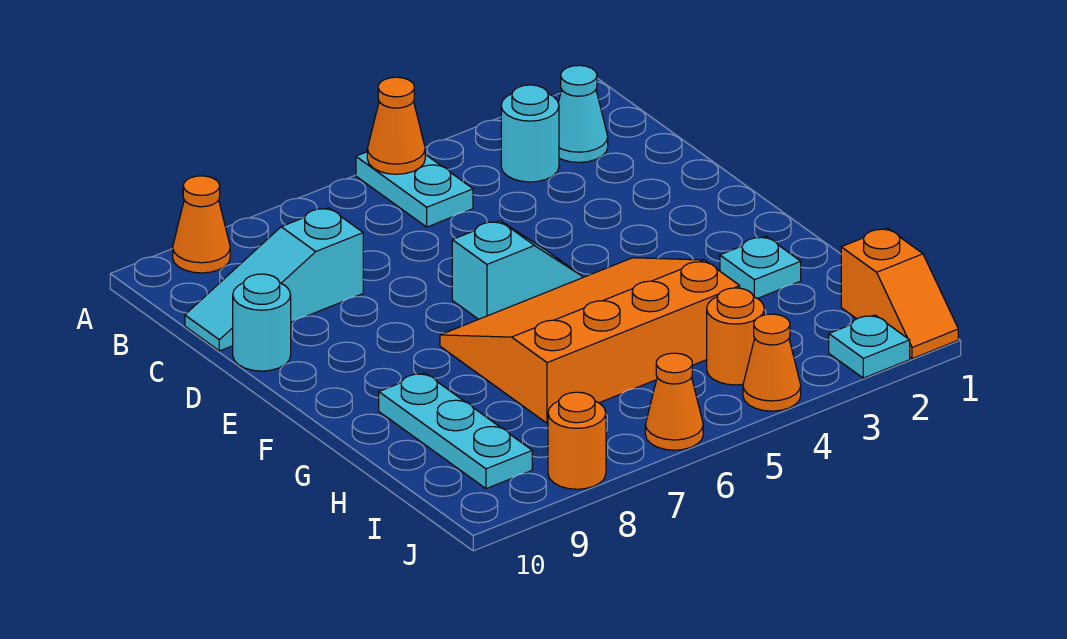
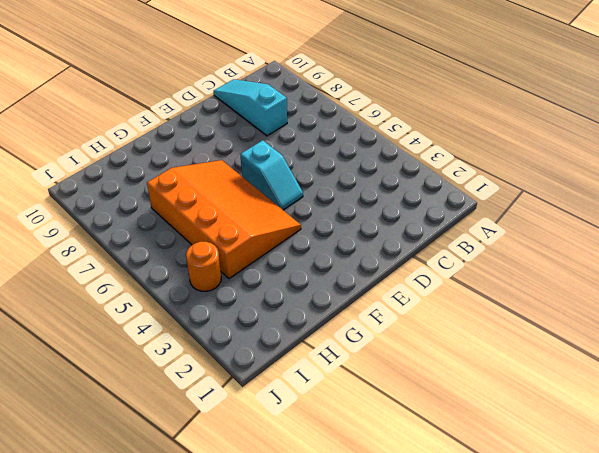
none -> cyan 1x2 plate [356,152,473,227]
none -> orange 1x1 cone [173,176,230,273]
none -> cyan 1x1 cone [558,65,608,162]

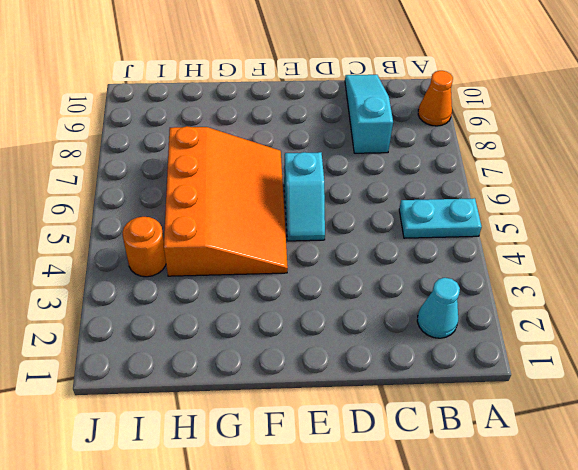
none -> cyan 1x1 round brick [501,85,559,182]
none -> cyan 1x1 round brick [233,274,291,371]
none -> cyan 1x1 plate [720,236,801,299]

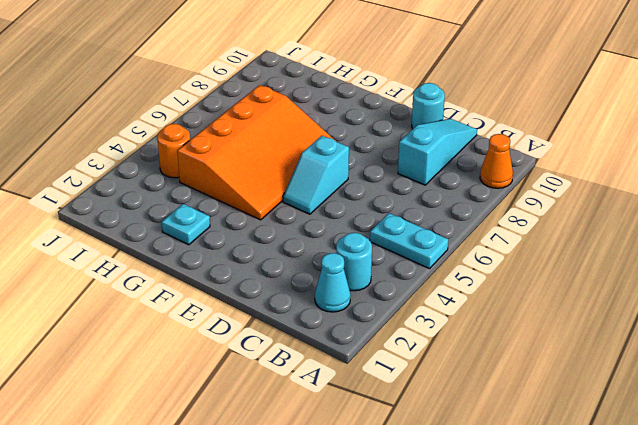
none -> cyan 1x3 plate [379,373,532,489]
none -> orange 1x2 slope [841,228,958,359]
none -> cyan 1x1 plate [829,315,910,378]

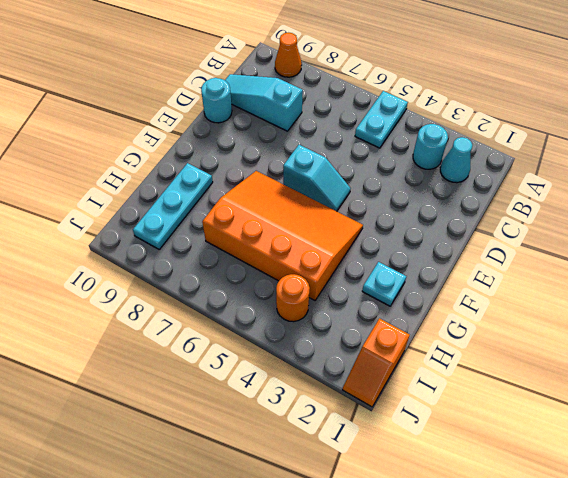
none -> cyan 1x1 plate [829,315,910,378]
none -> orange 1x1 cone [743,314,801,411]
none -> orange 1x1 cone [645,353,703,450]

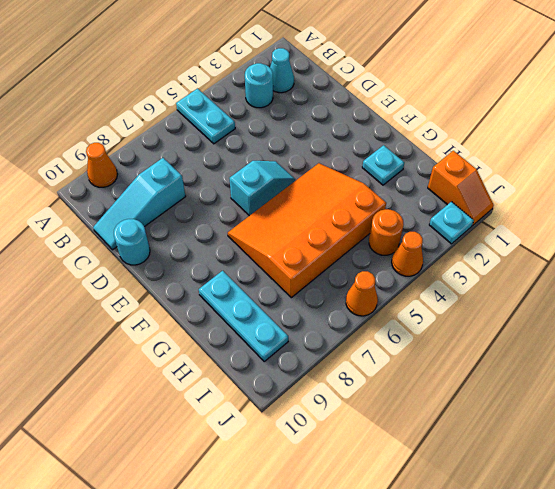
none -> orange 1x1 round brick [548,392,606,489]
none -> orange 1x1 cone [367,77,425,174]

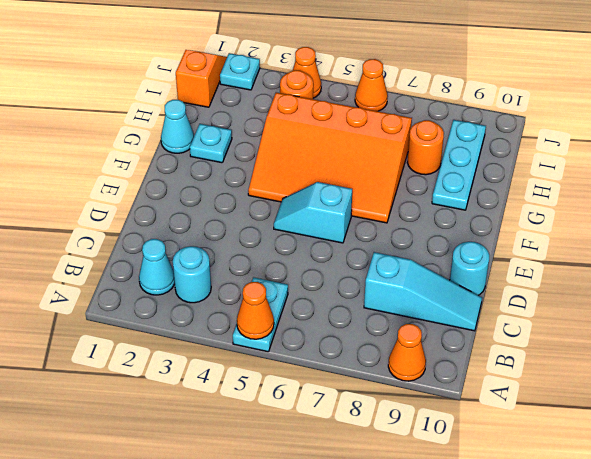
cyan 1x1 cone [161,100,194,153] -> none
orange 1x1 round brick [407,120,444,175] -> orange 1x1 round brick moved to [548,392,606,489]

